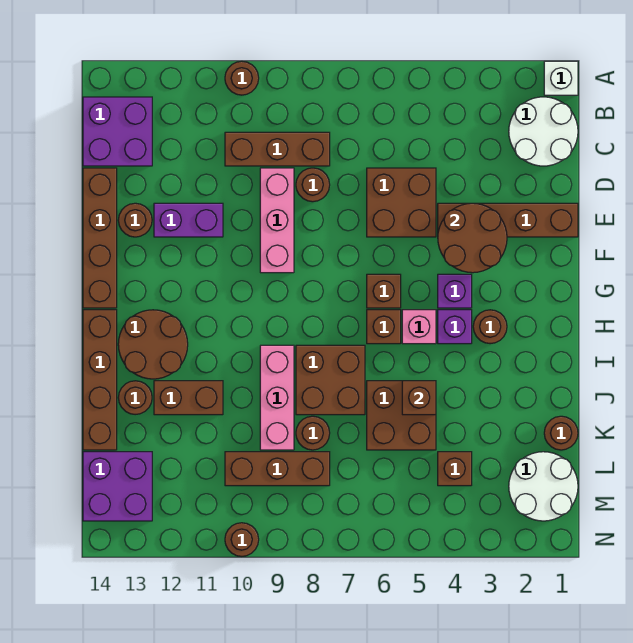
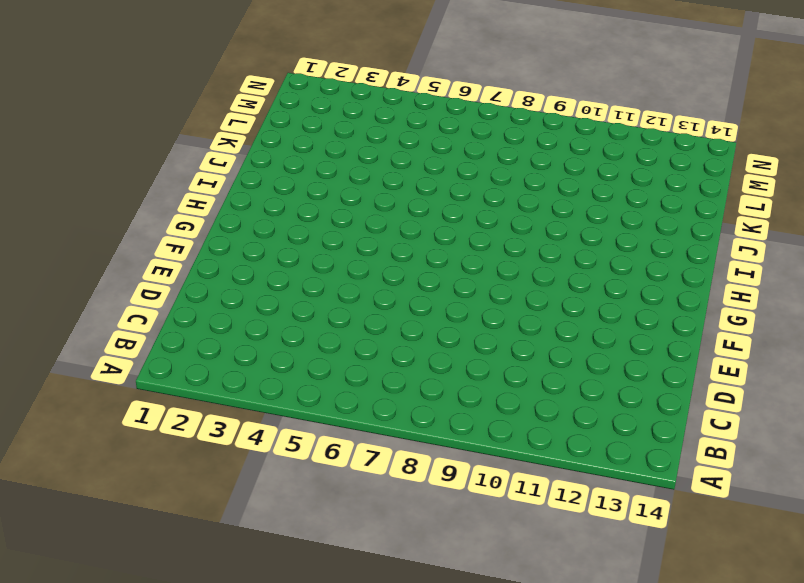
none -> white 1x1 brick [544,61,578,95]
none -> brown 1x1 round brick [225,61,259,95]
none -> white 2x2 round brick [509,97,578,166]
none -> purple 2x2 brick [83,97,152,166]

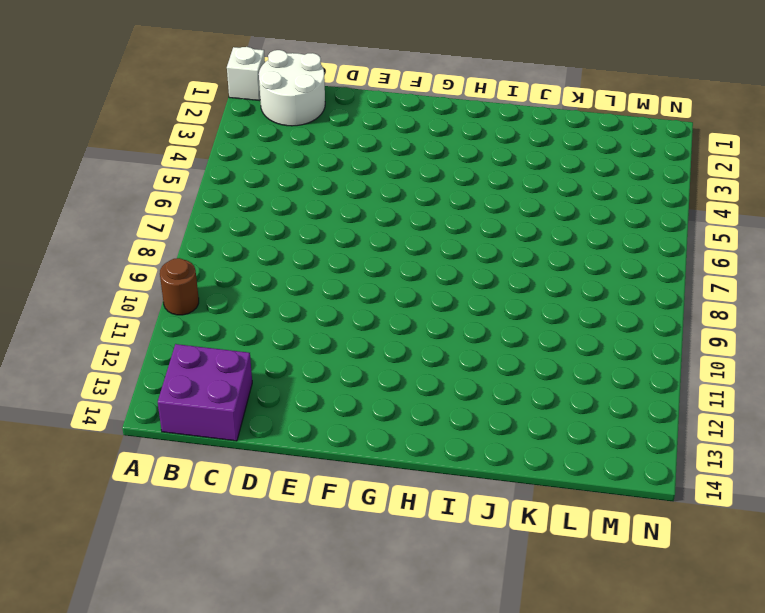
none -> brown 1x3 brick [225,132,330,166]
none -> brown 2x2 brick [367,168,436,237]
none -> brown 1x1 round brick [296,168,330,202]
none -> pink 1x3 brick [260,168,294,273]

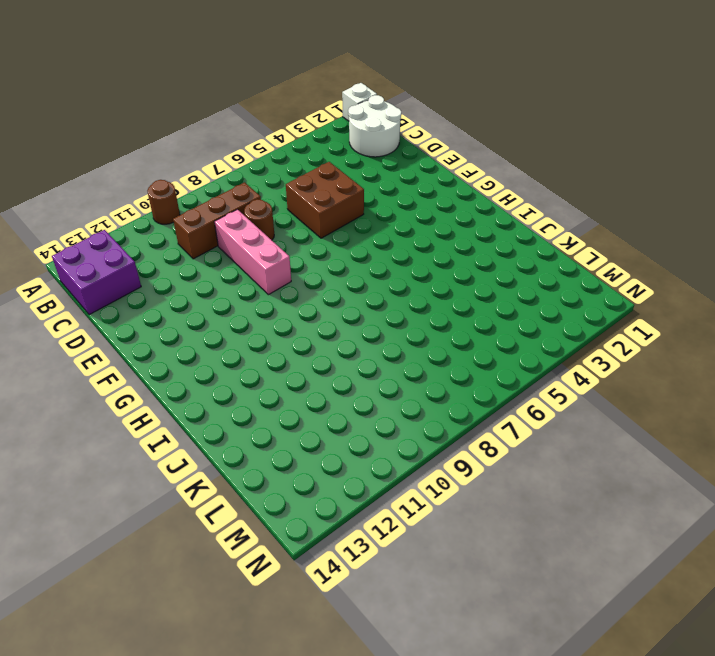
none -> brown 1x4 brick [83,168,117,308]
none -> brown 1x4 brick [438,203,578,237]
none -> purple 1x2 brick [154,203,223,237]
none -> brown 1x1 round brick [118,203,152,237]

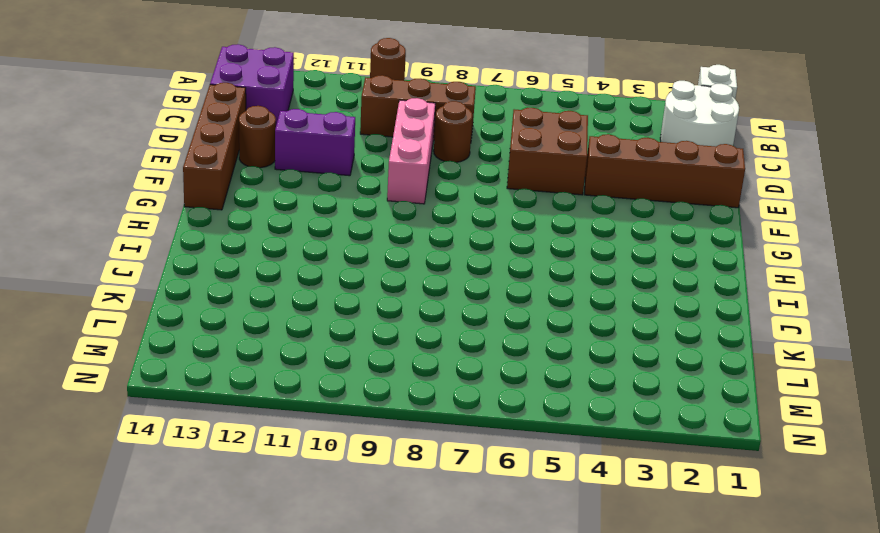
none -> purple 1x1 brick [438,274,472,308]
none -> brown 1x1 brick [367,274,401,308]
none -> brown 1x1 round brick [473,310,507,344]
none -> purple 1x1 brick [438,310,472,344]

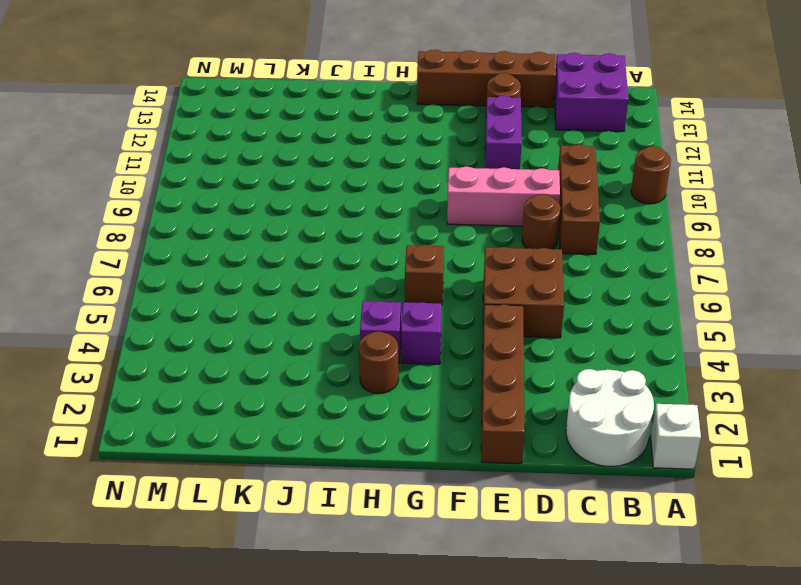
none -> pink 1x1 brick [402,310,436,344]
none -> brown 1x1 brick [367,310,401,344]
none -> brown 2x2 round brick [118,310,188,379]
none -> brown 1x4 brick [83,310,117,450]

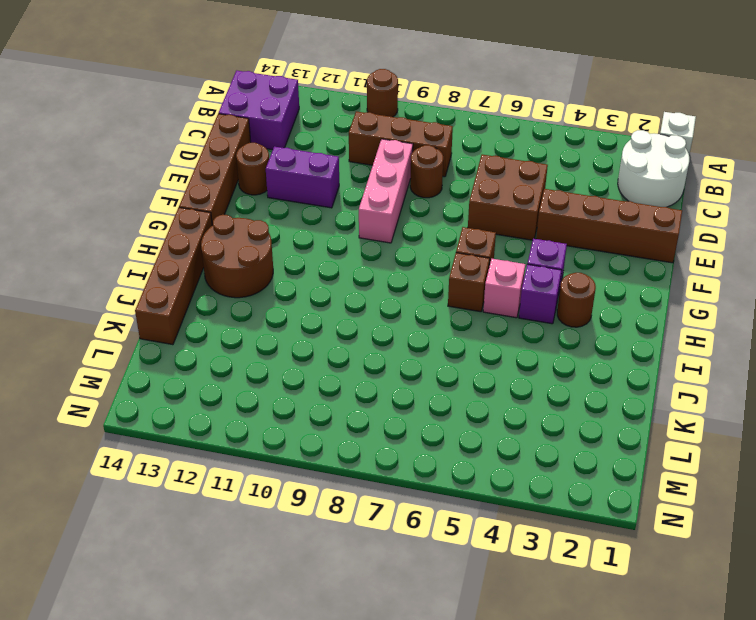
none -> brown 2x2 brick [296,345,365,415]
none -> pink 1x3 brick [260,345,294,450]
none -> brown 2x2 brick [367,381,436,450]
none -> brown 1x2 brick [154,381,223,415]

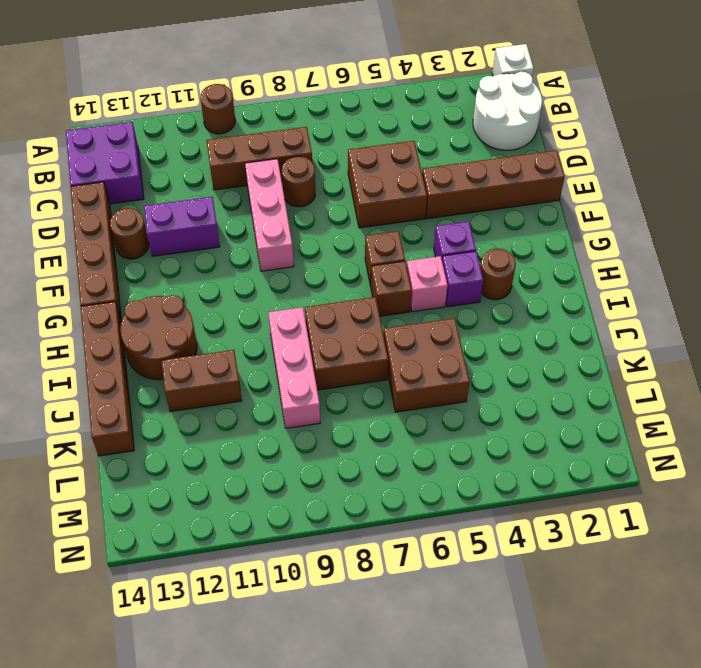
none -> brown 1x1 round brick [118,381,152,415]
none -> brown 1x1 round brick [544,416,578,450]
none -> brown 1x1 round brick [296,416,330,450]
none -> white 2x2 round brick [509,452,578,521]

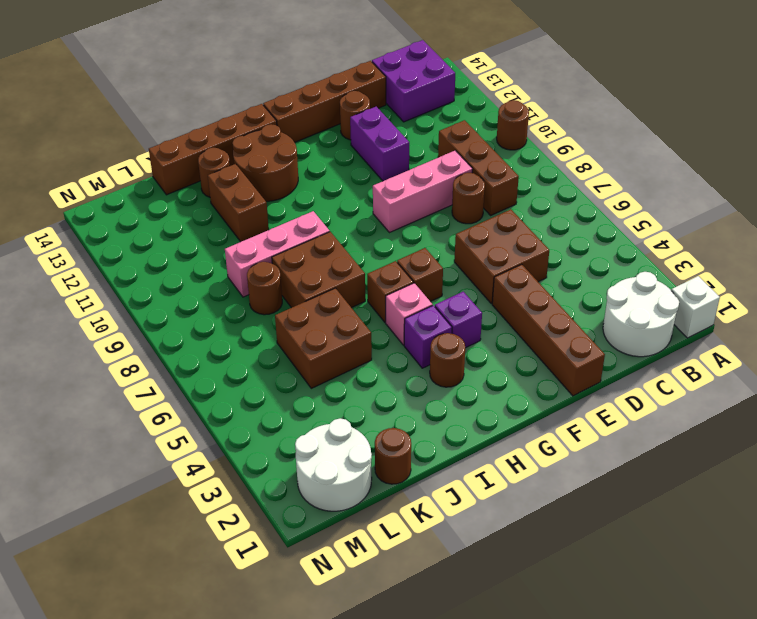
none -> brown 1x1 brick [438,452,472,486]
none -> brown 1x3 brick [225,452,330,486]
none -> purple 2x2 brick [83,452,152,521]
none -> brown 1x1 round brick [225,523,259,556]

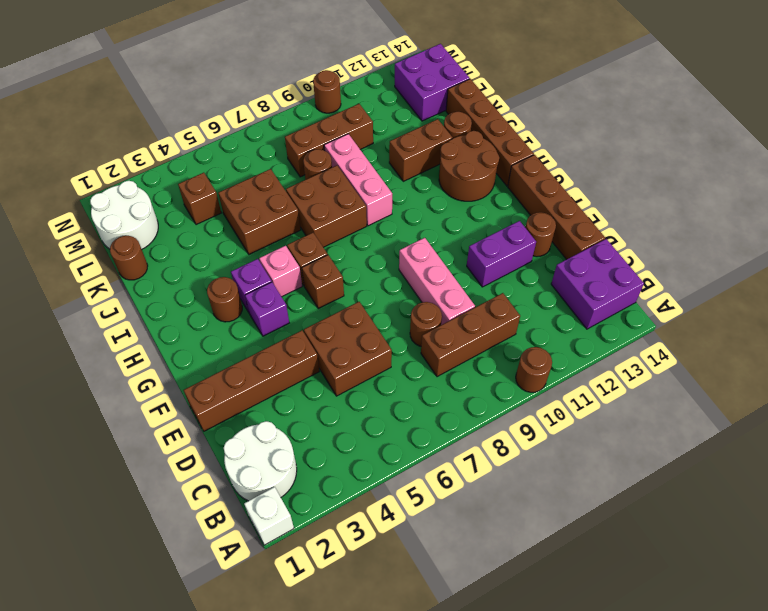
none -> brown 2x2 round brick [438,203,507,273]
none -> brown 1x1 brick [402,381,436,415]

